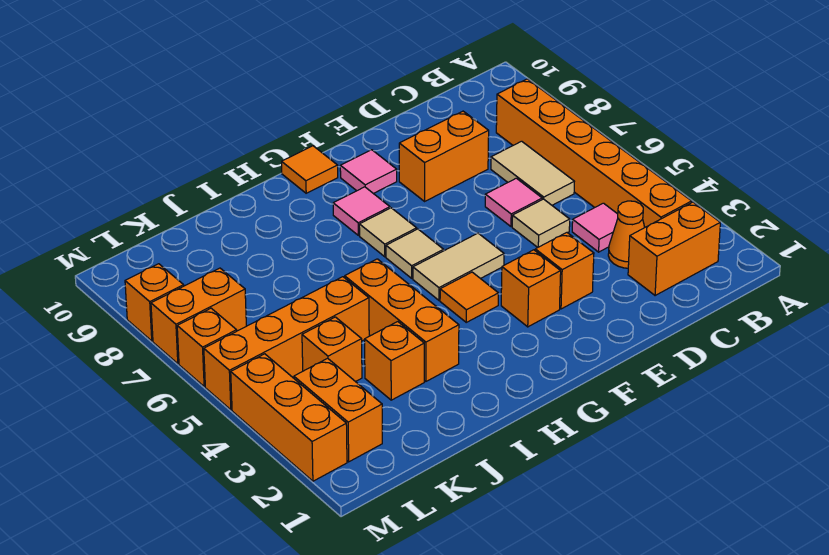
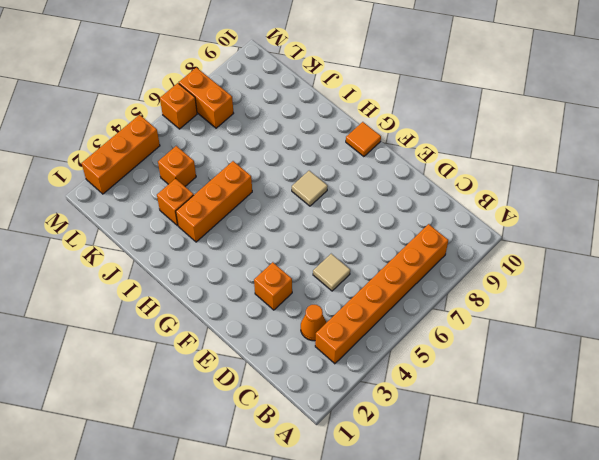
none -> orange 1x2 brick [628,202,720,296]
none -> pink 1x1 tile [572,203,618,252]
none -> tan 1x2 tile [491,141,574,205]

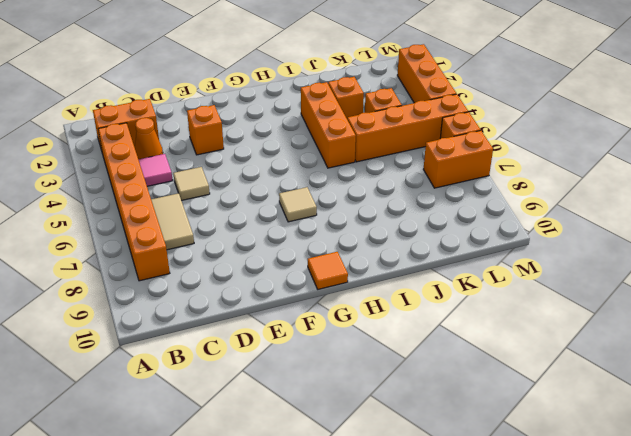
none -> pink 1x1 tile [485,178,542,227]
none -> orange 1x2 brick [399,111,489,201]
none -> orange 1x1 brick [501,250,561,327]

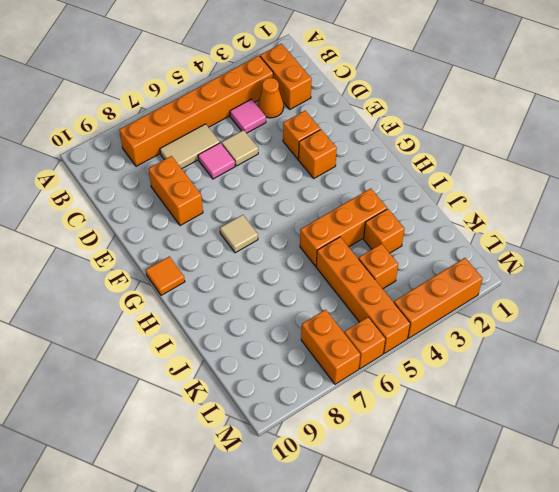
none -> tan 1x2 tile [413,233,504,300]
none -> pink 1x1 tile [340,150,397,194]
none -> orange 1x1 tile [440,272,498,322]

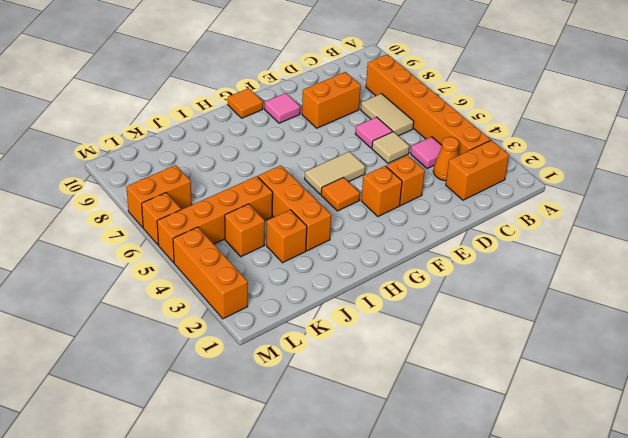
none -> tan 1x1 tile [386,229,444,278]
none -> tan 1x1 tile [359,208,417,257]
none -> pink 1x1 tile [333,187,390,235]

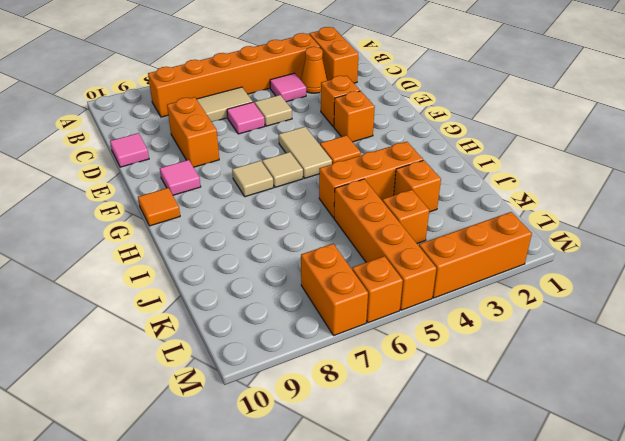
pink 1x1 tile [110,133,149,167] -> pink 1x1 tile moved to [333,187,390,235]
none -> orange 1x2 brick [294,358,382,462]
none -> orange 1x1 brick [125,264,184,341]

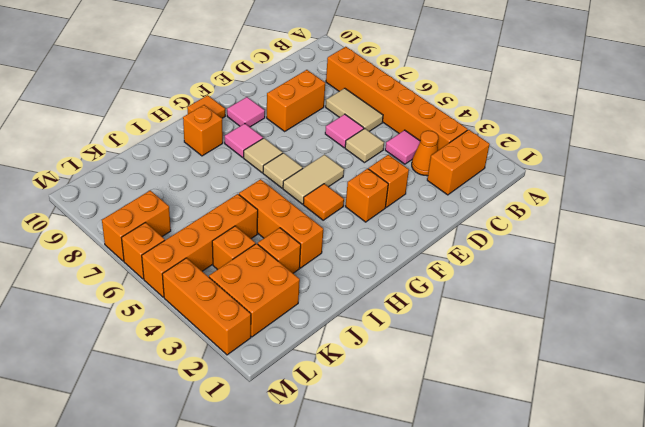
orange 1x1 brick [183,105,223,156] -> orange 1x1 brick moved to [125,264,184,341]
orange 2x2 brick [209,244,300,337] -> orange 1x2 brick [294,358,382,462]

